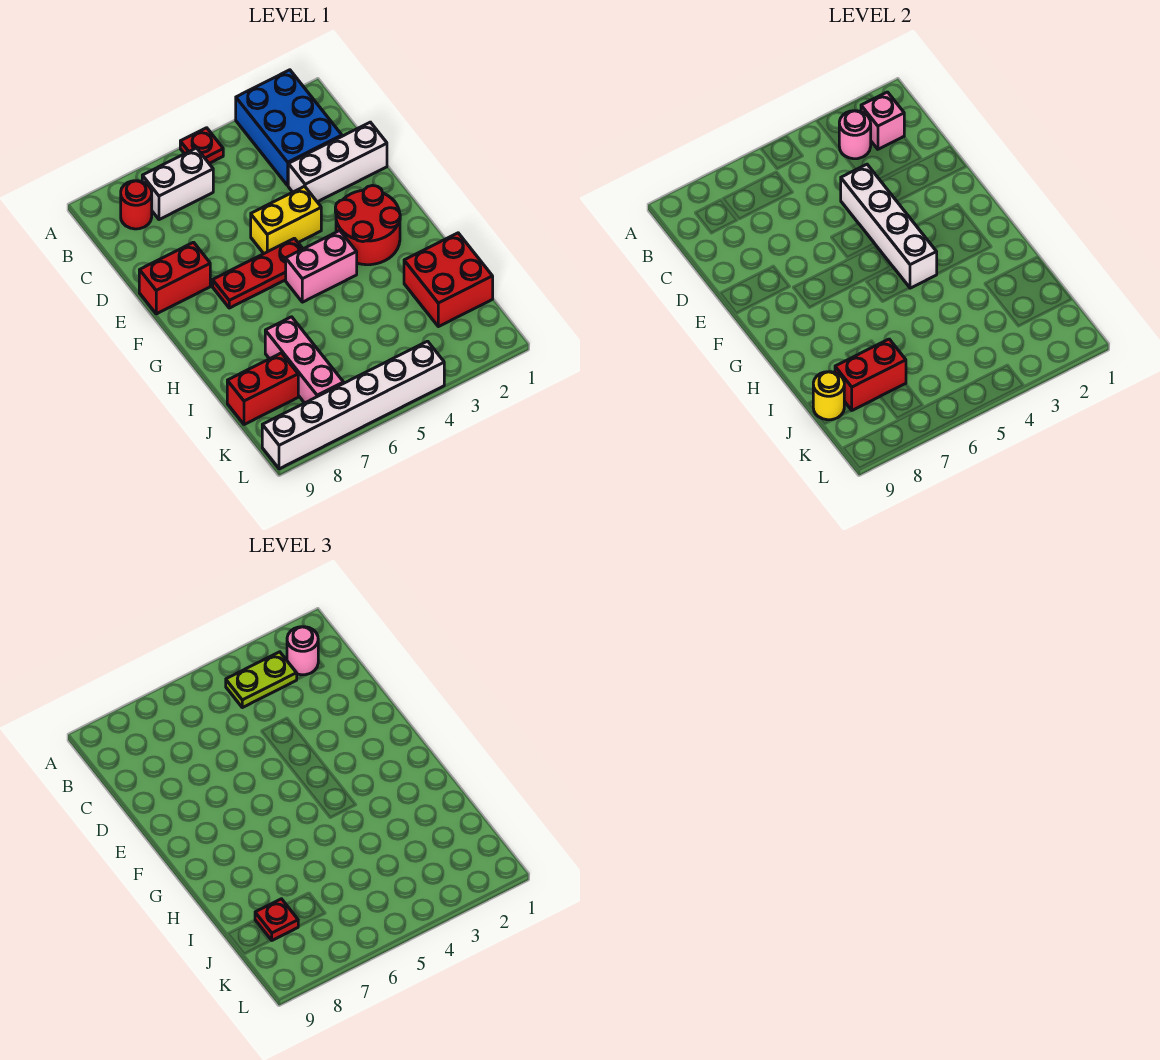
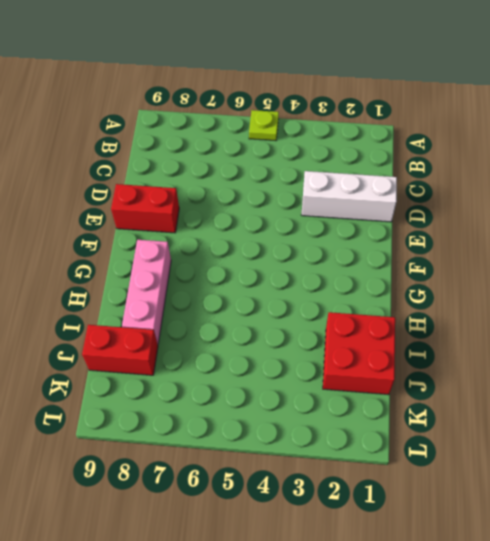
lime 1x1 plate [249,110,279,141] -> red 1x1 plate [180,128,223,163]
pink 1x3 brick [122,240,171,344] -> pink 1x3 brick moved to [265,317,344,403]
none -> blue 2x3 brick [236,70,342,185]
none -> white 1x2 brick [142,148,213,220]
none -> red 1x1 round brick [121,181,152,229]

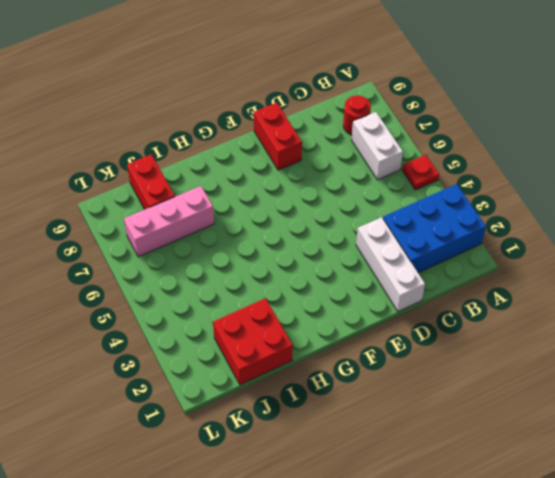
none -> yellow 1x2 brick [251,186,321,253]
none -> red 2x2 round brick [335,186,400,265]
none -> red 1x3 plate [213,238,303,308]

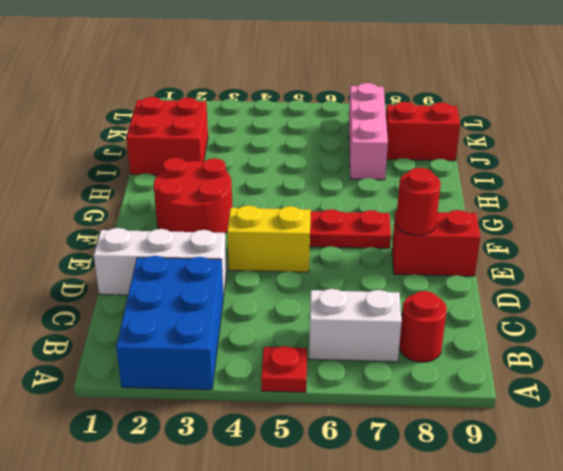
red 1x1 round brick [396,168,441,235] -> none
none -> pink 1x2 brick [286,231,357,302]
none -> white 1x6 brick [262,341,444,469]
none -> pink 1x1 brick [861,92,904,149]

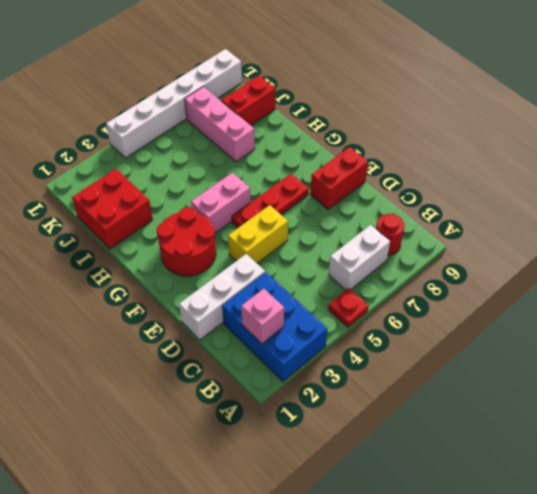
none -> pink 1x1 round brick [839,111,871,159]
none -> white 1x4 brick [841,164,937,288]
none -> red 1x2 brick [835,339,906,410]

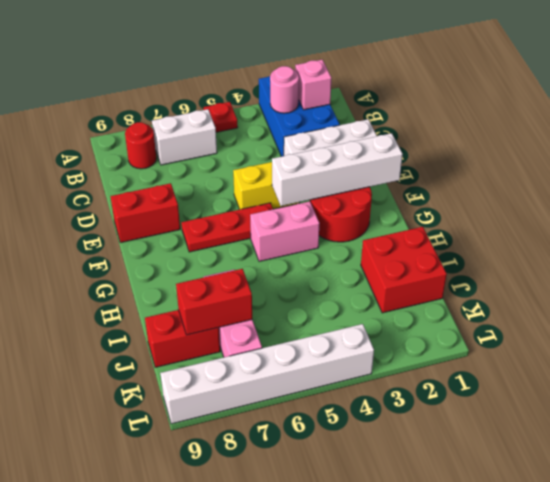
white 1x4 brick [272,133,403,206] -> white 1x4 brick turned to [841,164,937,288]
none -> yellow 1x1 round brick [813,372,844,420]
none -> pink 1x1 round brick [287,627,318,675]
none -> lime 1x2 plate [226,652,297,708]

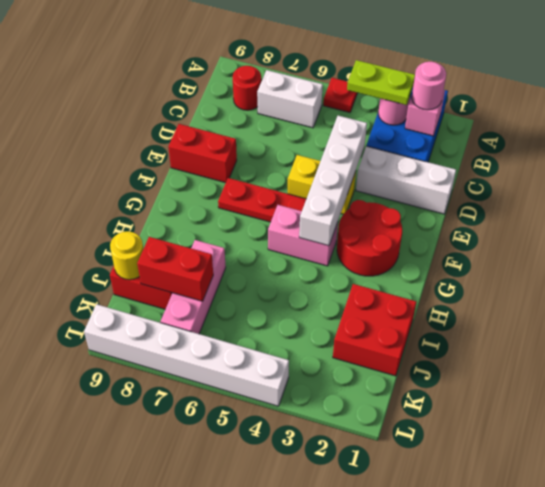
none -> red 1x1 plate [255,899,298,940]

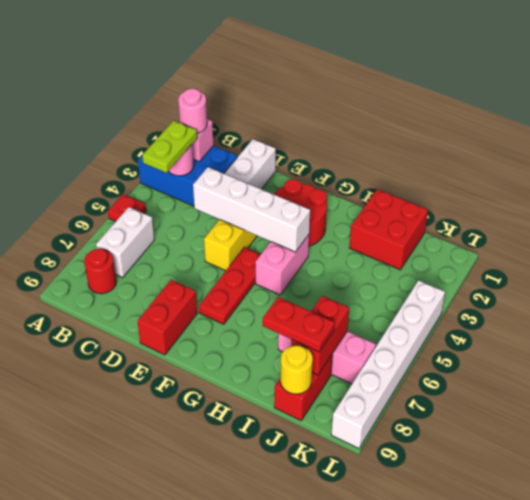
red 1x2 plate [263,297,335,352] -> red 1x1 plate [255,899,298,940]

